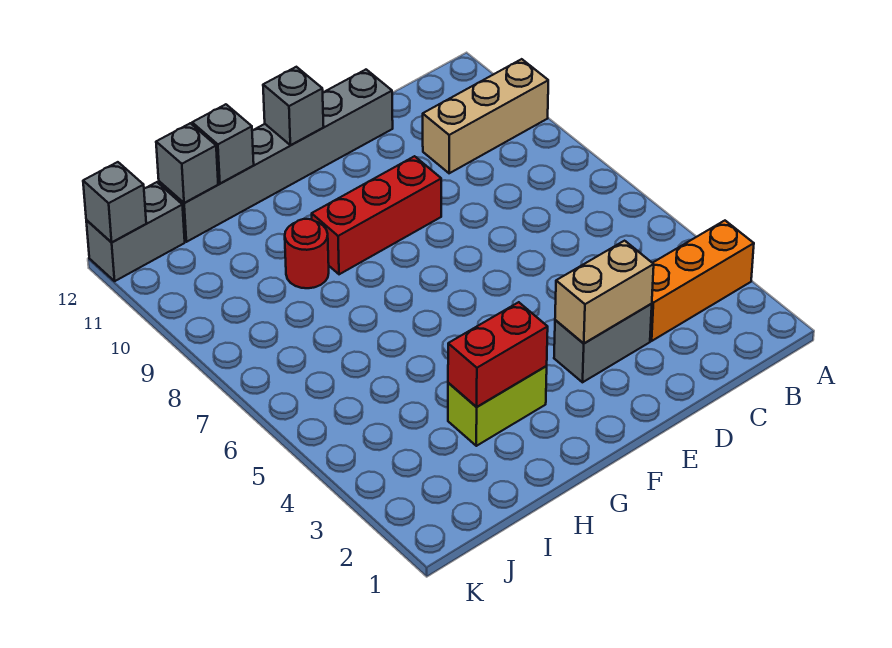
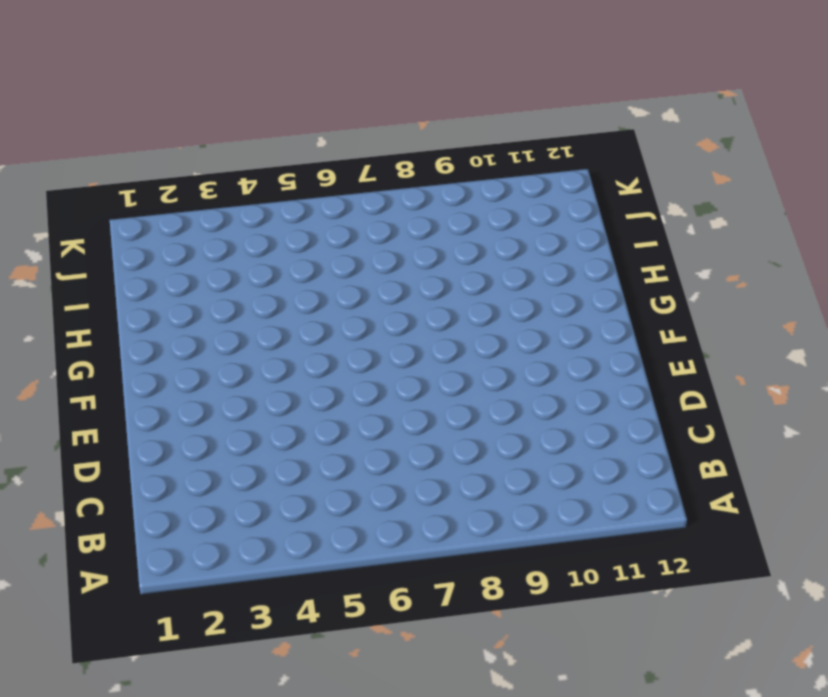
none -> orange 1x3 brick [650,221,754,341]
none -> tan 1x3 brick [423,59,548,173]
none -> grey 1x2 brick [554,304,652,382]

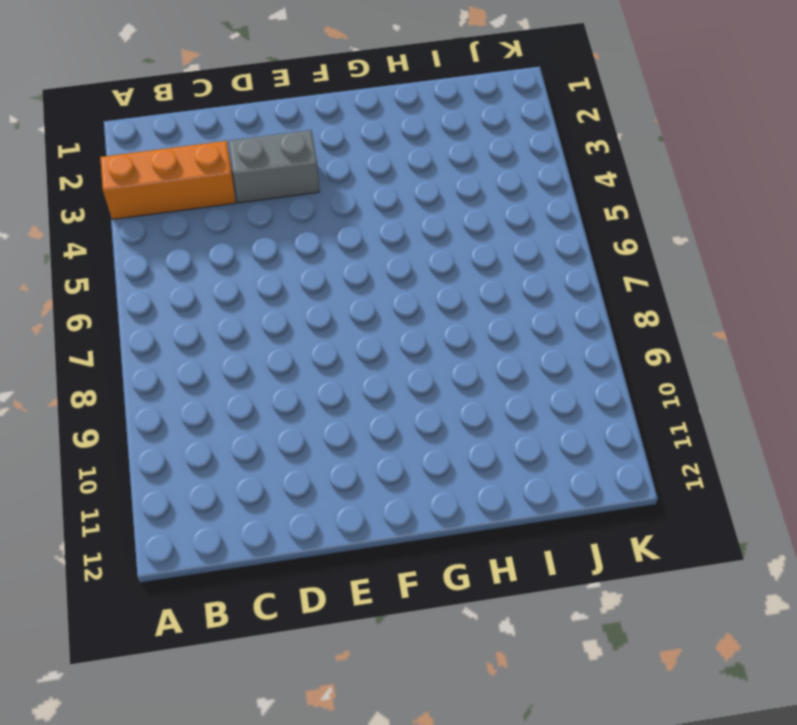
none -> tan 1x3 brick [423,59,548,173]
none -> grey 1x6 brick [159,70,393,242]
none -> red 1x3 brick [312,156,441,274]

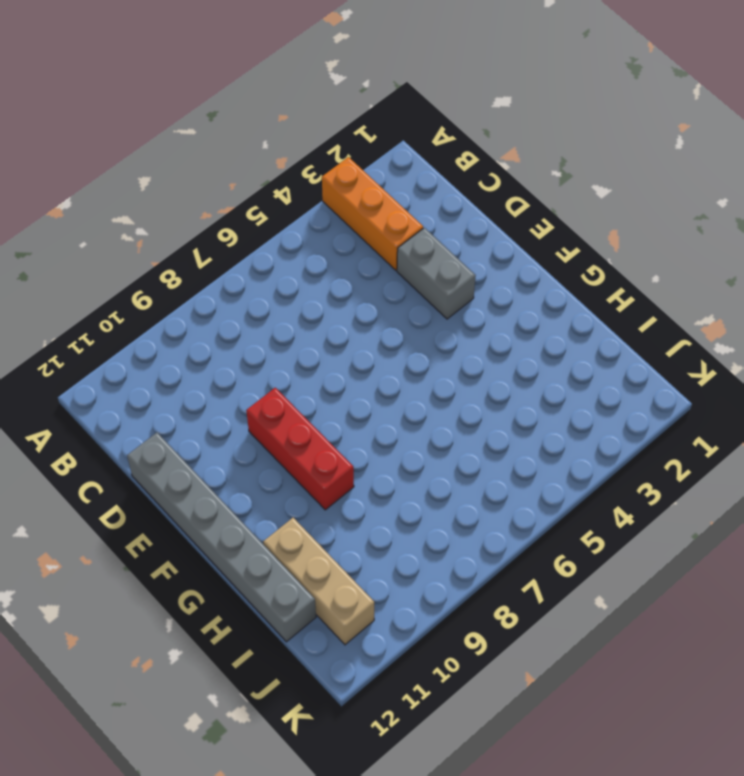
tan 1x3 brick [263,518,374,645] -> tan 1x3 brick moved to [423,59,548,173]
none -> lime 1x2 brick [448,366,547,446]
none -> red 1x1 round brick [285,219,329,288]
none -> grey 1x2 brick [86,182,185,281]

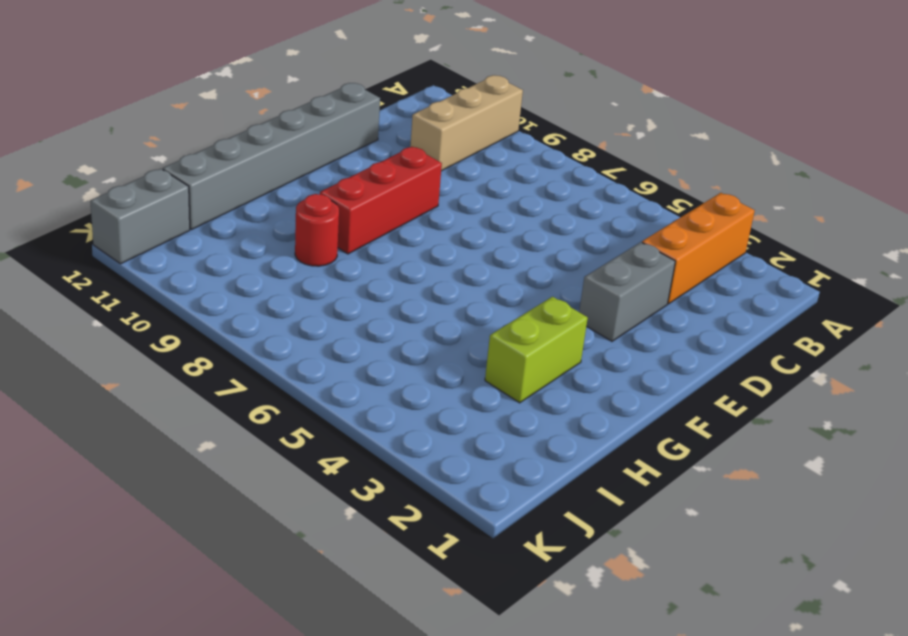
none -> tan 1x2 brick [555,241,654,343]
none -> grey 1x1 brick [263,67,324,145]
none -> red 1x2 brick [448,302,548,407]

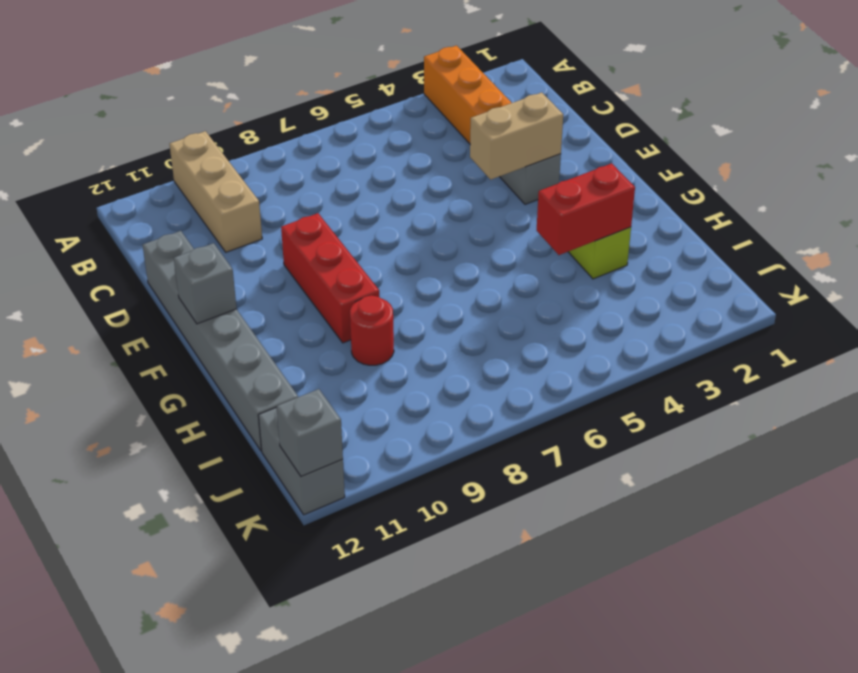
tan 1x2 brick [470,92,563,180] -> tan 1x2 brick turned to [555,241,654,343]
red 1x2 brick [537,163,635,255] -> red 1x2 brick turned to [448,302,548,407]
none -> grey 1x1 brick [192,104,254,184]
none -> grey 1x1 brick [156,123,218,203]

